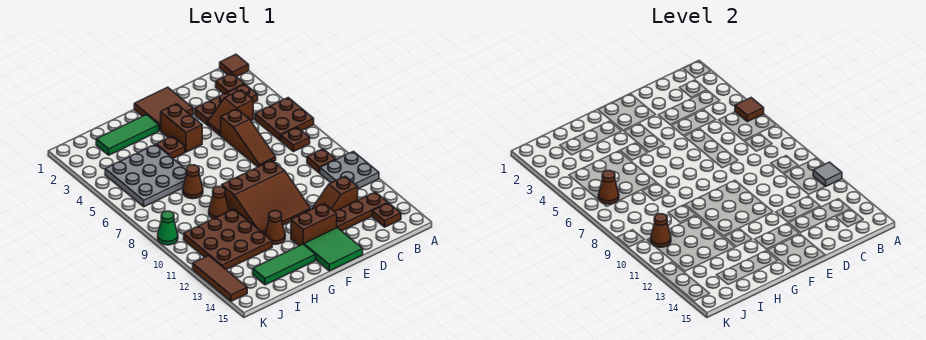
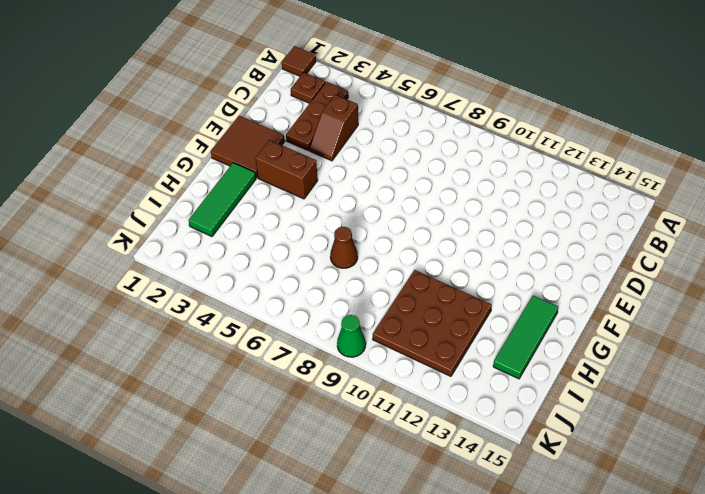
none -> brown 2x2 plate [255,98,314,141]
none -> grey 2x2 plate [320,151,379,189]
none -> brown 1x1 plate [281,127,310,152]
none -> brown 1x1 plate [307,149,336,173]

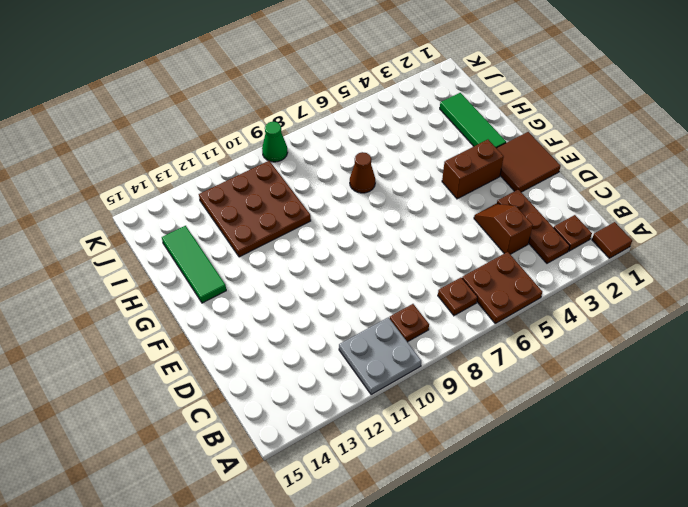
none -> brown 1x3 plate [335,192,388,231]
none -> brown 1x1 plate [372,203,401,227]
none -> brown 1x2 slope [312,176,358,212]
none -> brown 1x3 slope [221,109,276,167]

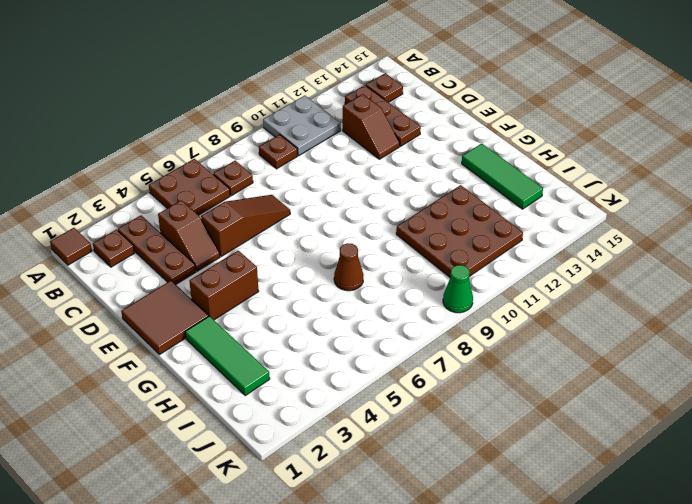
none -> brown 3x3 slope [222,160,311,234]
none -> brown 1x2 brick [291,204,337,246]
none -> green 2x2 tile [304,228,363,271]
none -> brown 1x1 plate [156,136,185,158]

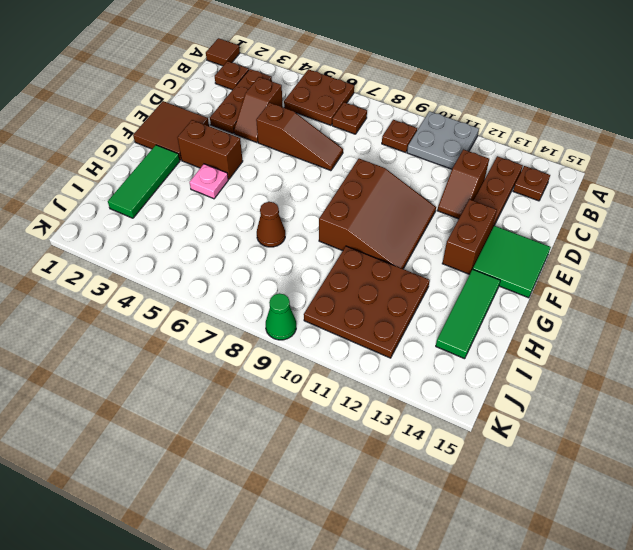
pink 1x1 plate [190,164,228,199] -> brown 1x1 plate [156,136,185,158]
none -> brown 1x1 cone [265,211,285,244]
none -> grey 3x3 plate [105,144,187,207]
none -> brown 1x1 cone [209,186,229,219]
none -> brown 1x3 tile [193,256,247,301]

